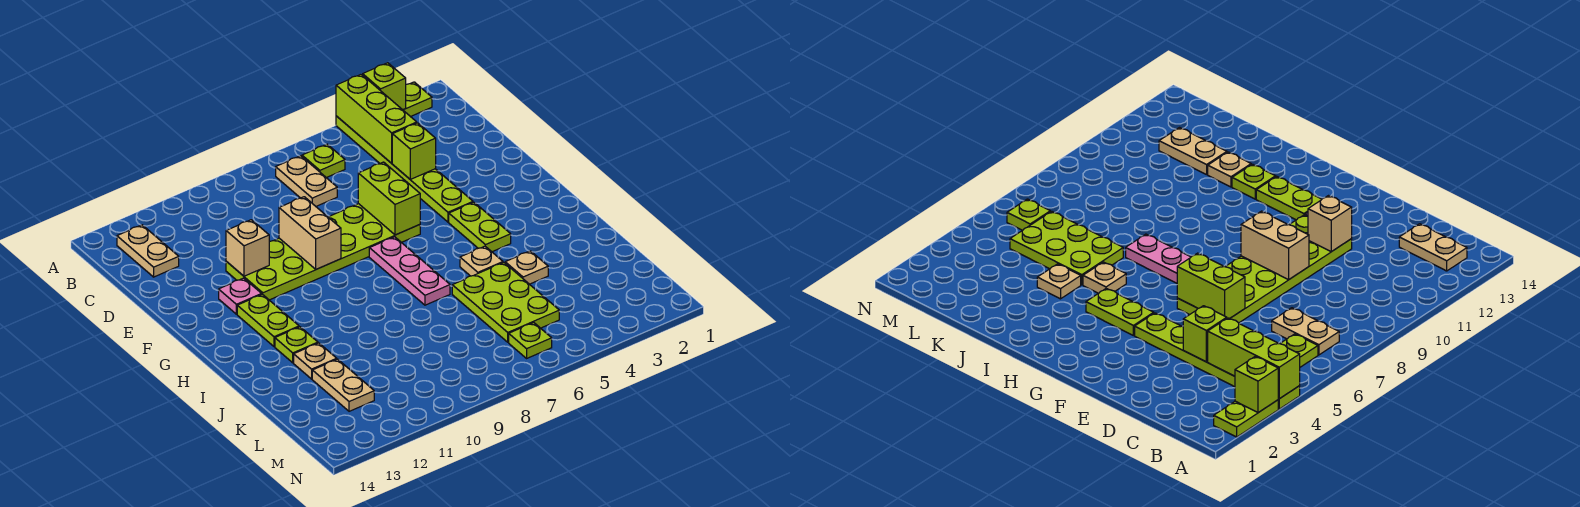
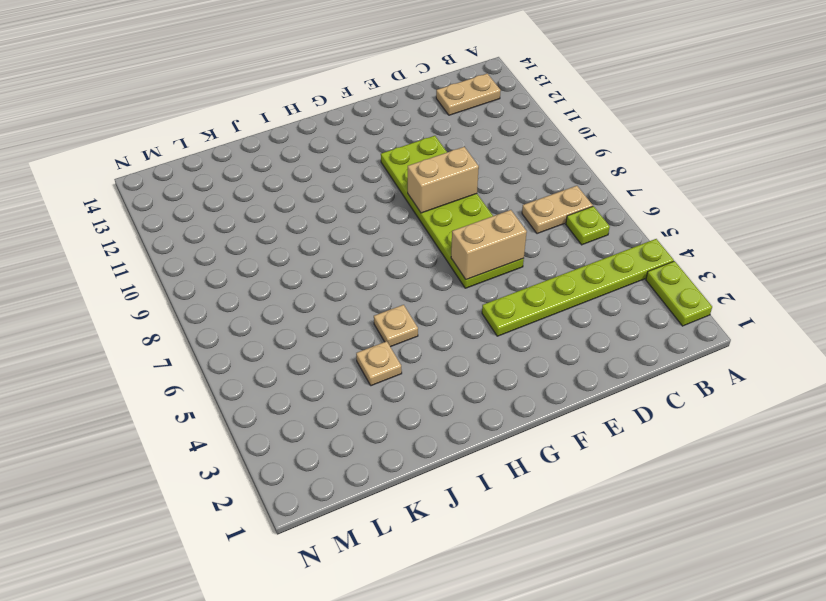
tan 1x2 brick [451,210,527,280] -> lime 1x2 brick [358,162,420,235]
none -> pink 1x1 plate [219,278,262,314]
none -> lime 1x2 plate [449,202,511,252]
none -> pink 1x3 plate [369,237,450,305]

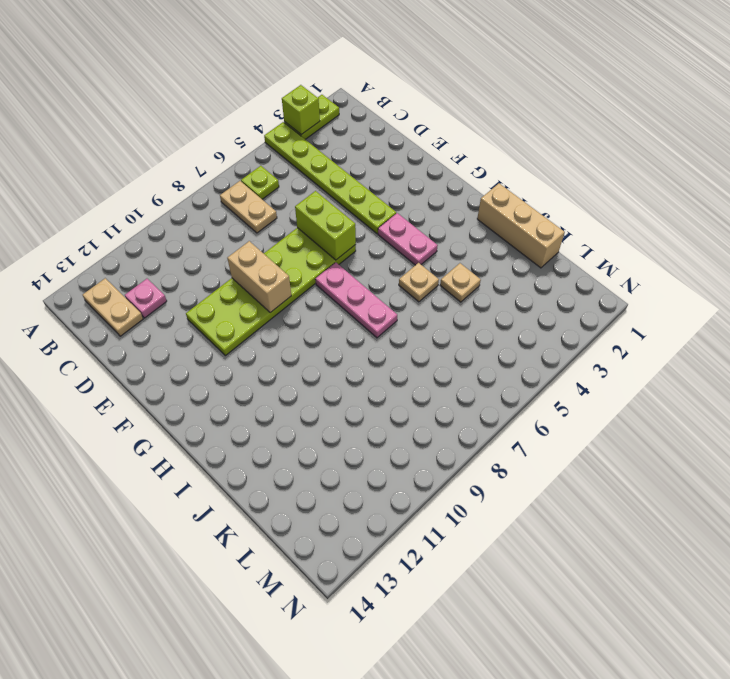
pink 1x1 plate [125,279,167,318] -> pink 1x1 plate moved to [219,278,262,314]
pink 1x2 plate [378,213,438,265] -> lime 1x2 plate [449,202,511,252]
tan 1x3 brick [477,183,565,268] -> none
none -> lime 1x2 plate [237,294,299,347]
none -> lime 1x1 plate [275,327,318,363]
none -> lime 2x3 plate [452,262,559,342]

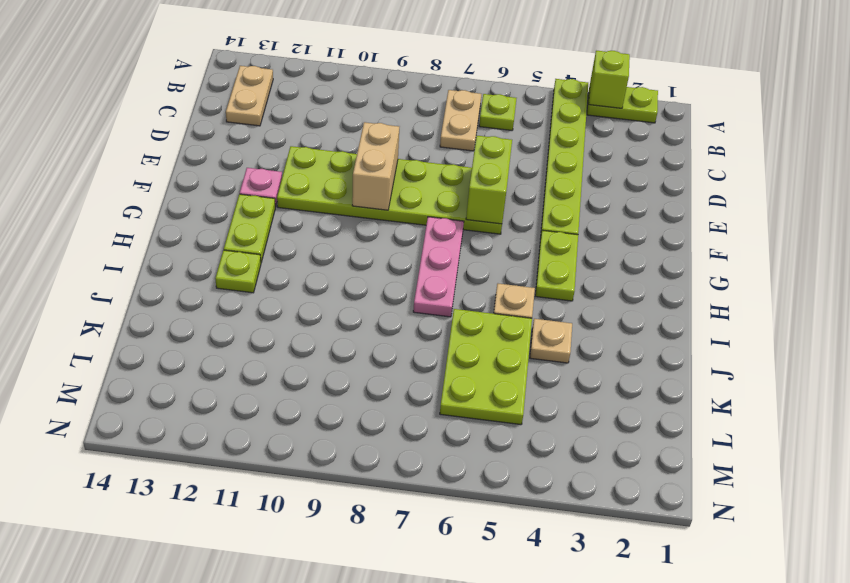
none -> tan 1x1 plate [294,343,337,379]
none -> tan 1x2 plate [312,359,374,411]
none -> lime 1x1 plate [509,323,552,358]

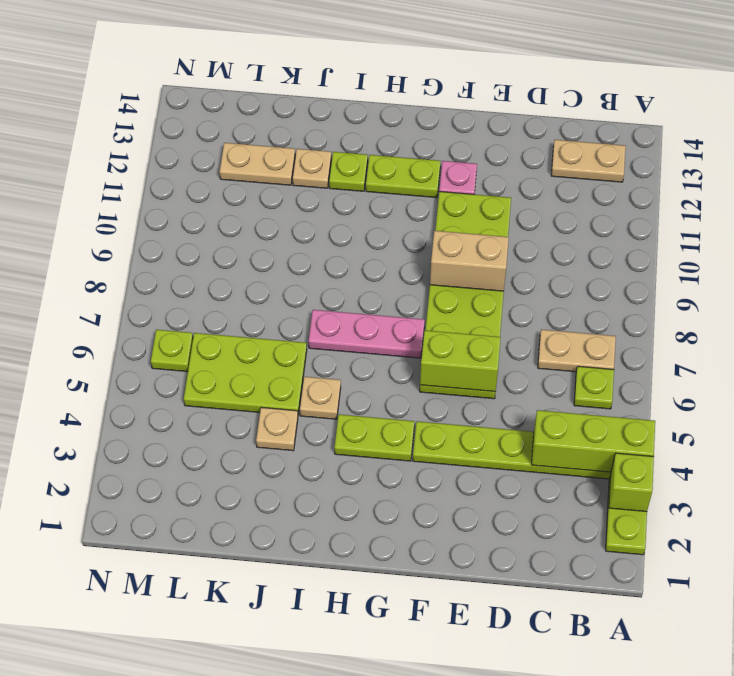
none -> lime 1x1 brick [392,123,436,179]
none -> tan 1x1 brick [226,220,269,276]

